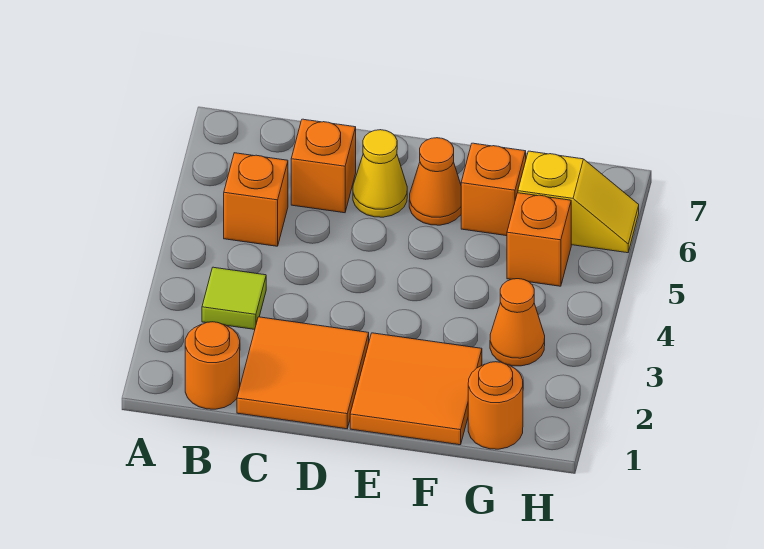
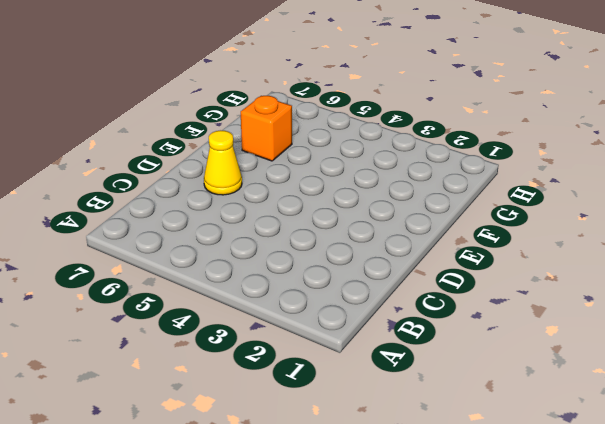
none -> orange 1x1 round brick [185,322,240,409]
none -> lime 1x1 tile [202,267,266,329]
none -> orange 1x1 brick [224,153,288,246]

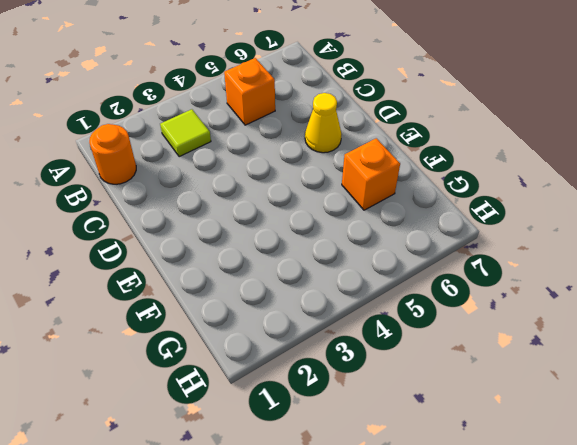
none -> orange 2x2 tile [237,317,369,429]
none -> orange 1x1 brick [291,119,356,213]
none -> orange 2x2 tile [350,333,482,445]

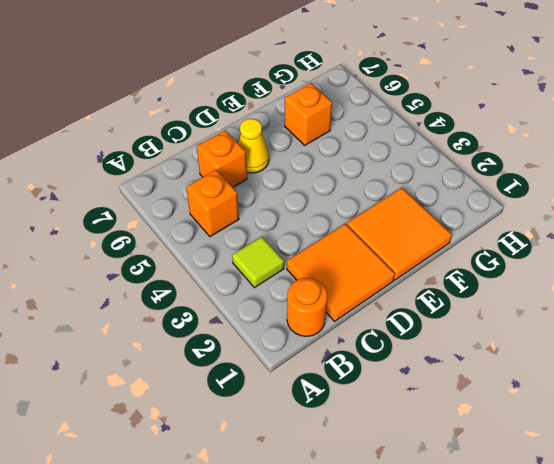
none -> orange 1x1 cone [409,138,461,225]
none -> orange 1x1 round brick [468,362,523,449]
none -> orange 1x1 cone [490,279,545,366]

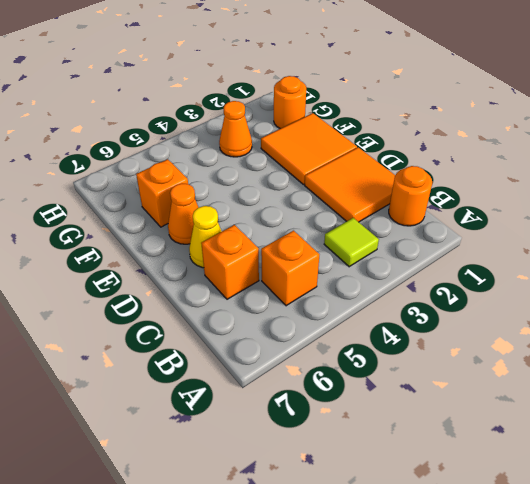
none -> orange 1x1 brick [507,193,571,286]
none -> yellow 1x2 slope [518,151,639,253]

